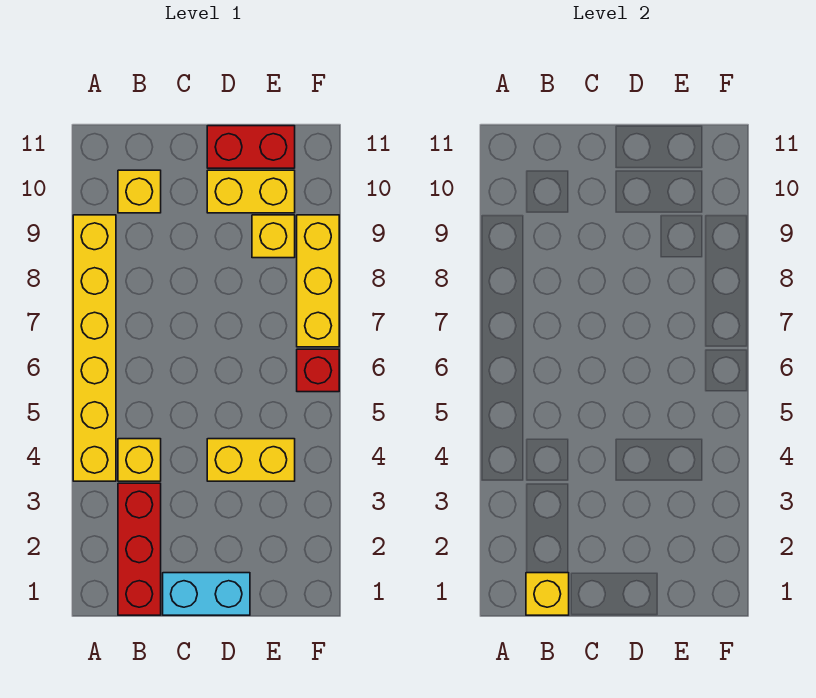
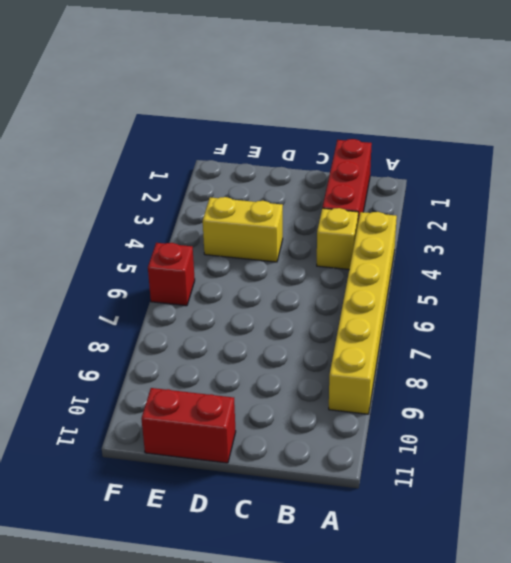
none -> yellow 1x1 brick [118,170,161,213]
none -> cyan 1x2 brick [163,573,250,615]
none -> yellow 1x2 brick [207,170,295,213]

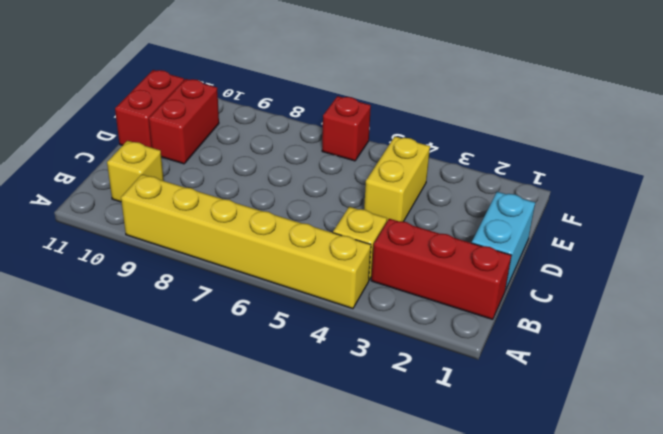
red 1x2 brick [149,79,219,164] -> yellow 1x2 brick [207,170,295,213]
none -> yellow 1x1 brick [252,215,295,258]
none -> yellow 1x3 brick [297,215,339,347]
none -> yellow 1x1 brick [526,573,569,615]

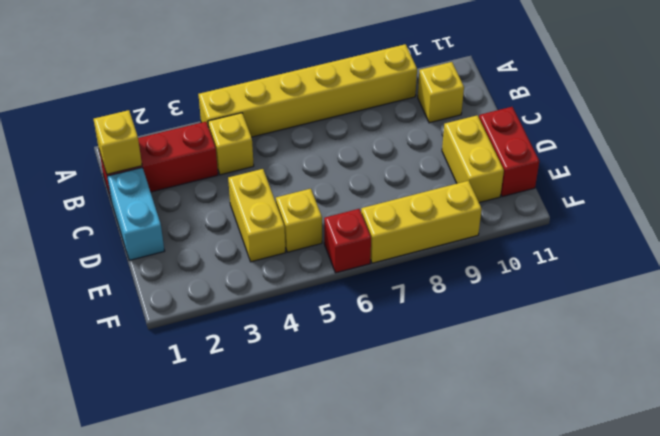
yellow 1x1 brick [276,189,322,252] -> yellow 1x1 brick moved to [252,215,295,258]

